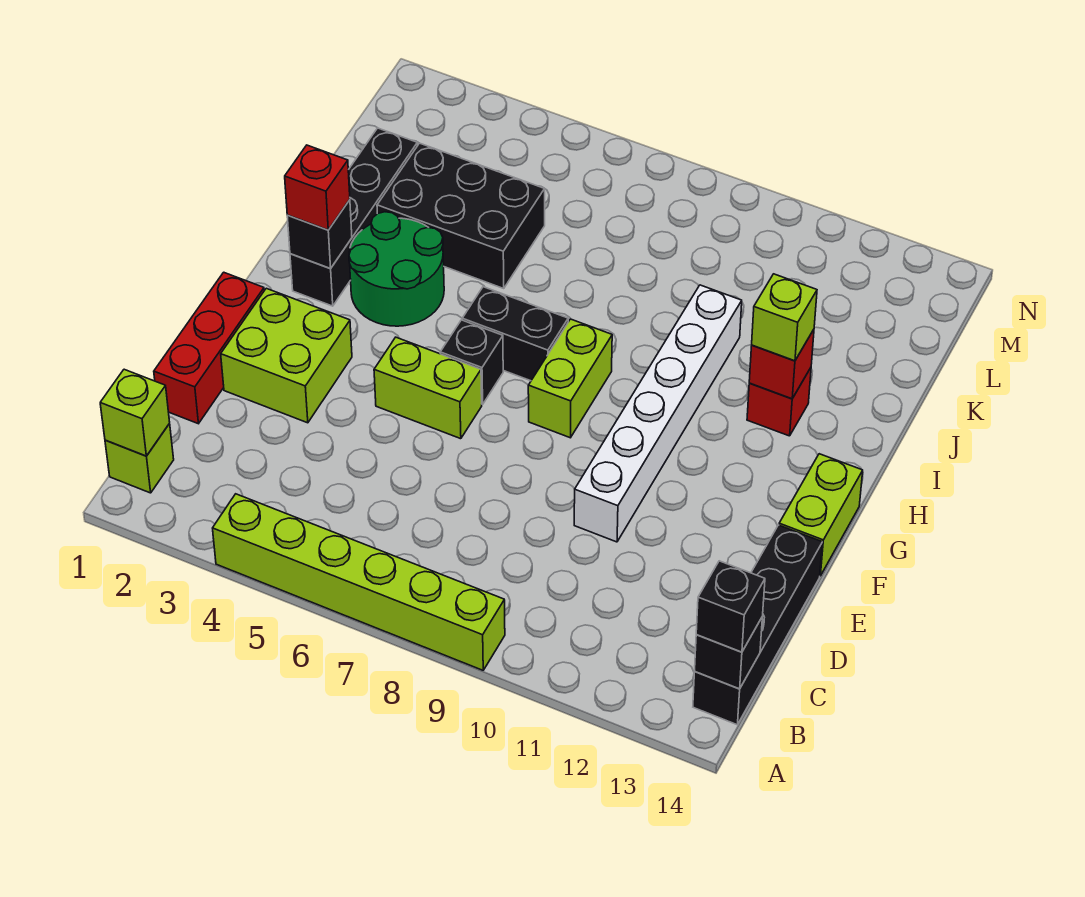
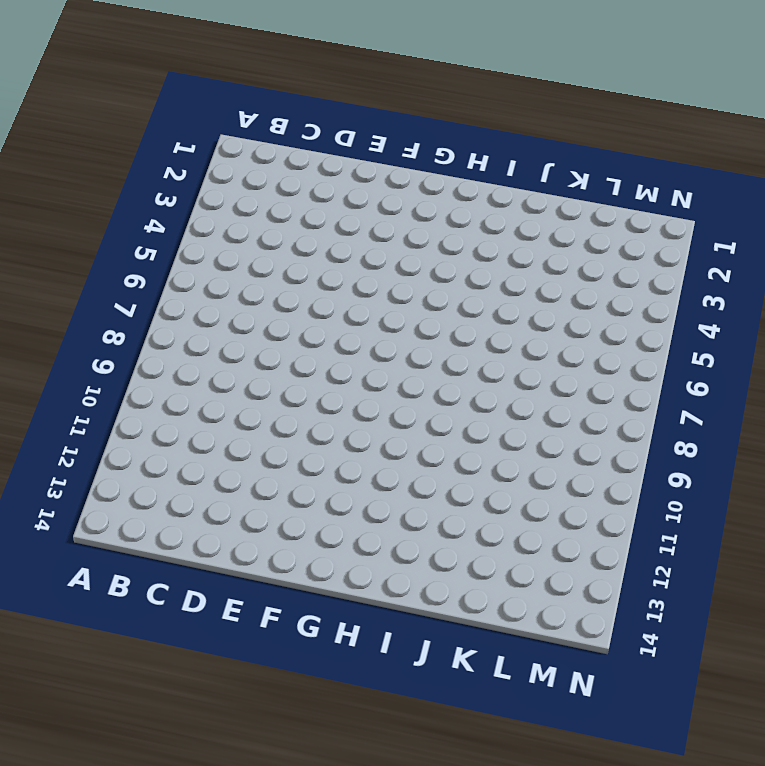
none -> lime 1x6 brick [213,494,505,670]
none -> lime 1x1 brick [105,424,174,493]
none -> black 1x4 brick [693,525,822,725]

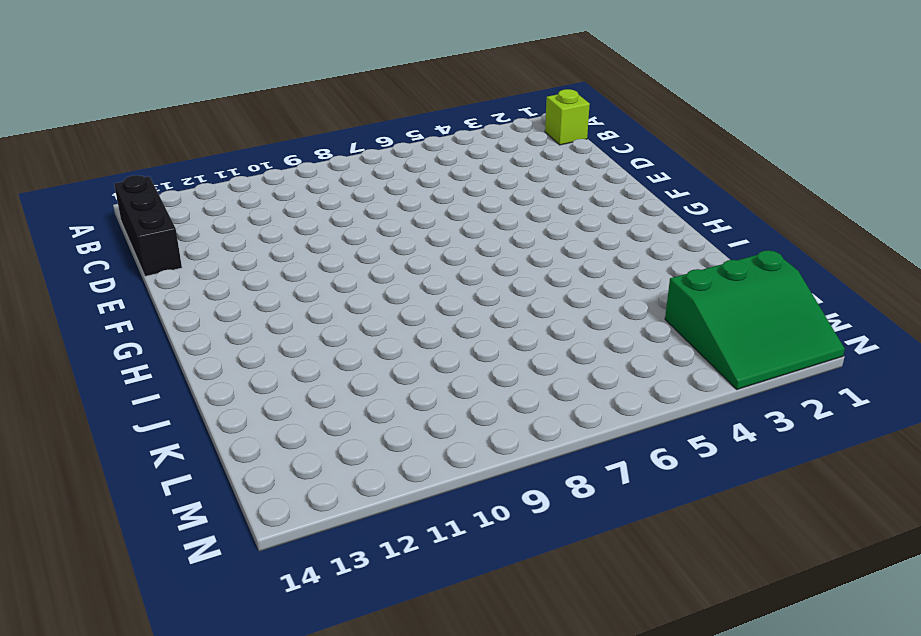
black 1x3 brick [114,175,182,276] -> black 1x4 brick [693,525,822,725]
green 3x3 slope [665,250,845,389] -> none
none -> lime 1x6 brick [213,494,505,670]
none -> red 1x3 brick [154,272,264,424]
none -> lime 2x2 brick [221,288,352,423]

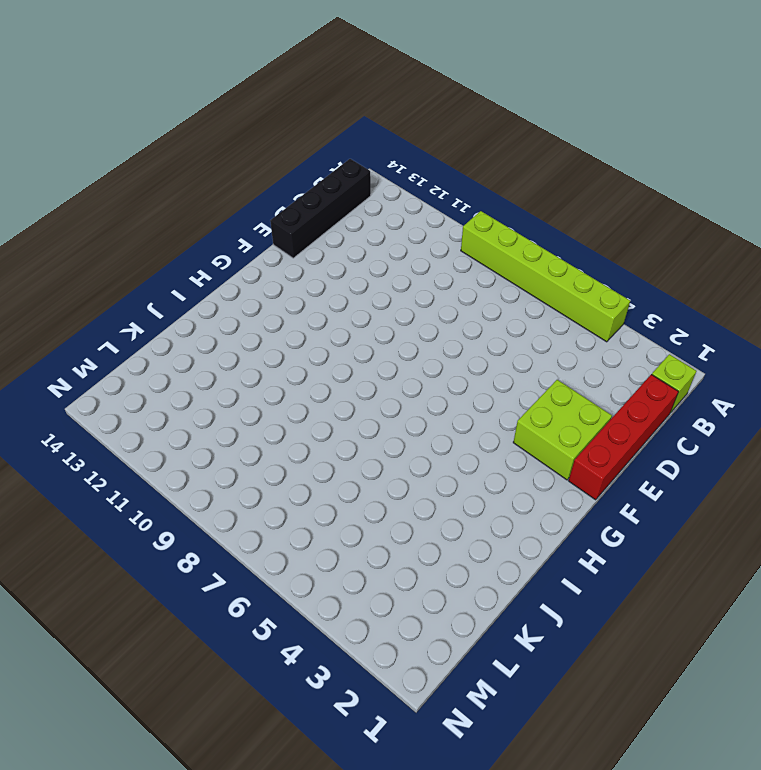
red 1x4 brick [569,374,679,500] -> red 1x3 brick [154,272,264,424]
none -> white 1x6 brick [574,285,742,542]
none -> lime 1x2 brick [374,337,482,439]
none -> lime 1x2 brick [779,454,863,576]

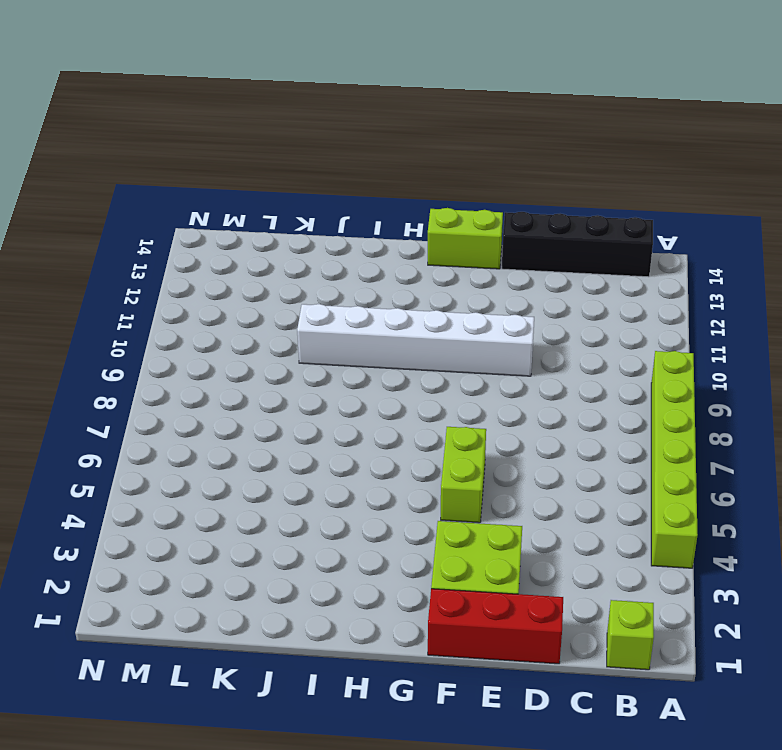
none -> black 1x1 brick [440,320,503,404]
none -> lime 1x2 brick [528,319,612,438]
none -> black 1x4 brick [290,128,417,306]

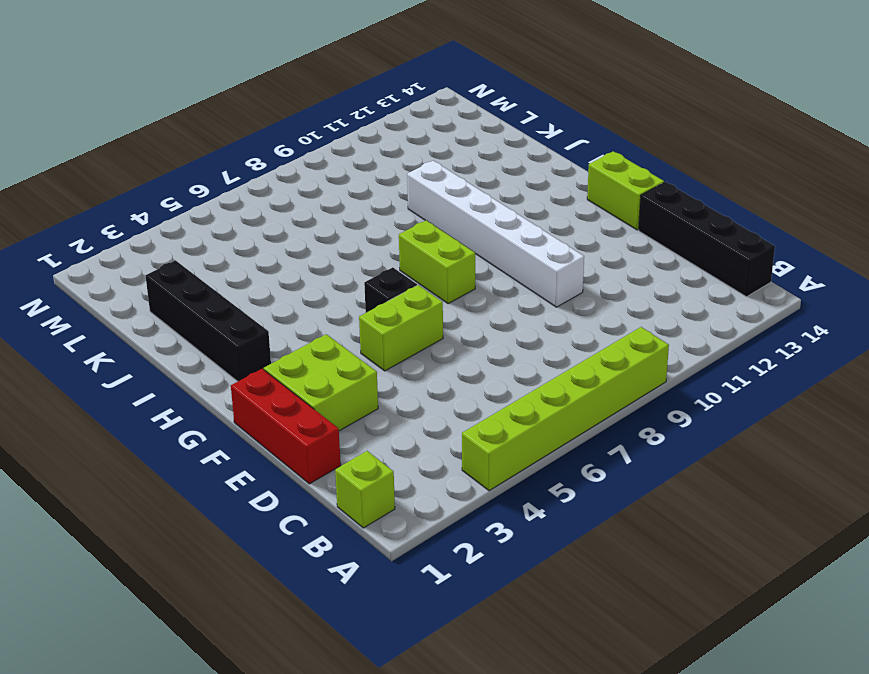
none -> green 2x2 round brick [349,212,444,326]
none -> black 1x2 brick [462,287,568,381]
none -> red 1x1 brick [747,368,811,436]

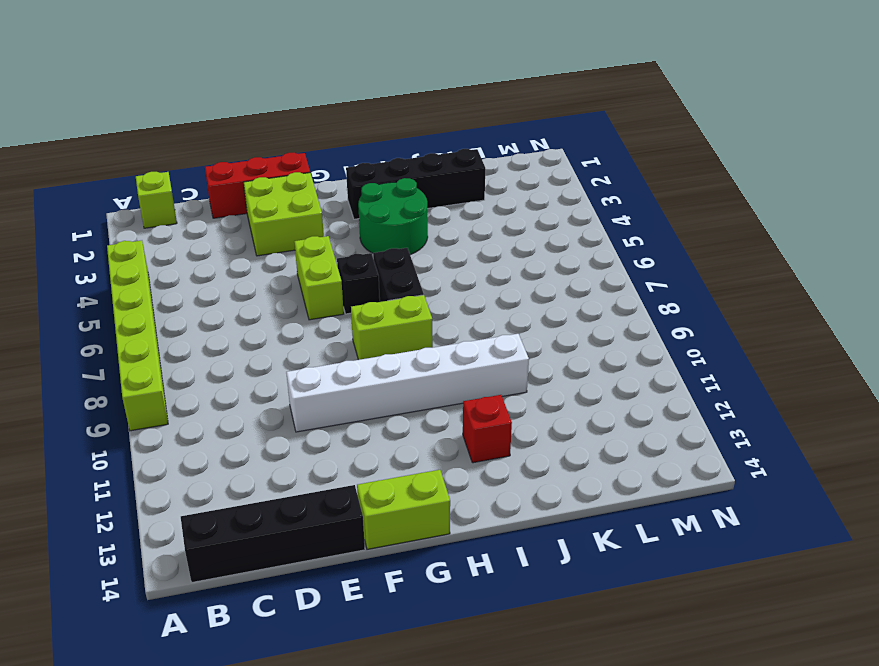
none -> black 2x3 brick [377,143,545,288]
none -> lime 1x1 brick [100,369,170,456]
none -> black 1x1 brick [695,618,762,689]

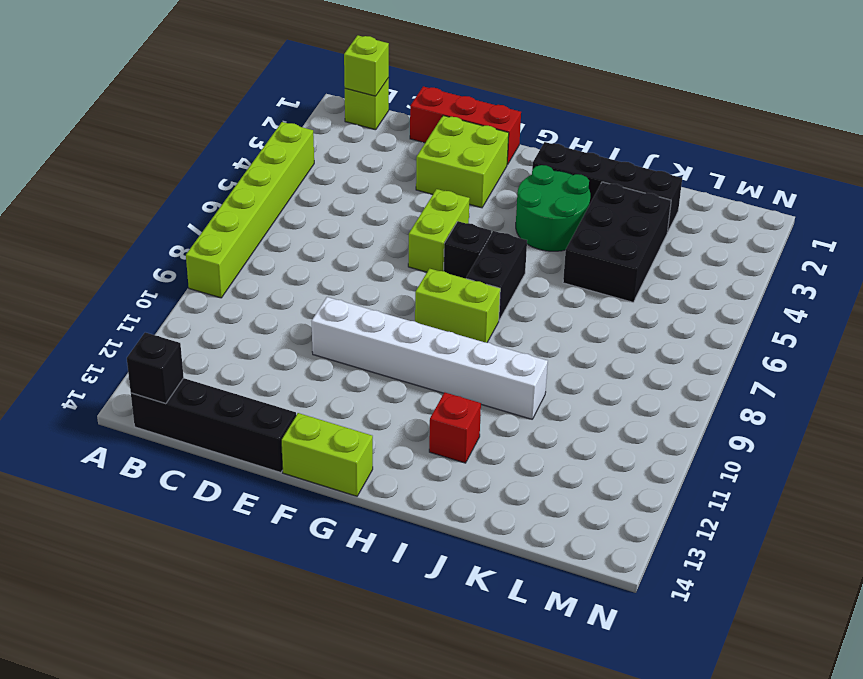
none -> black 1x1 brick [287,200,352,268]
none -> red 1x1 brick [749,330,814,399]
none -> black 1x1 brick [696,561,765,652]

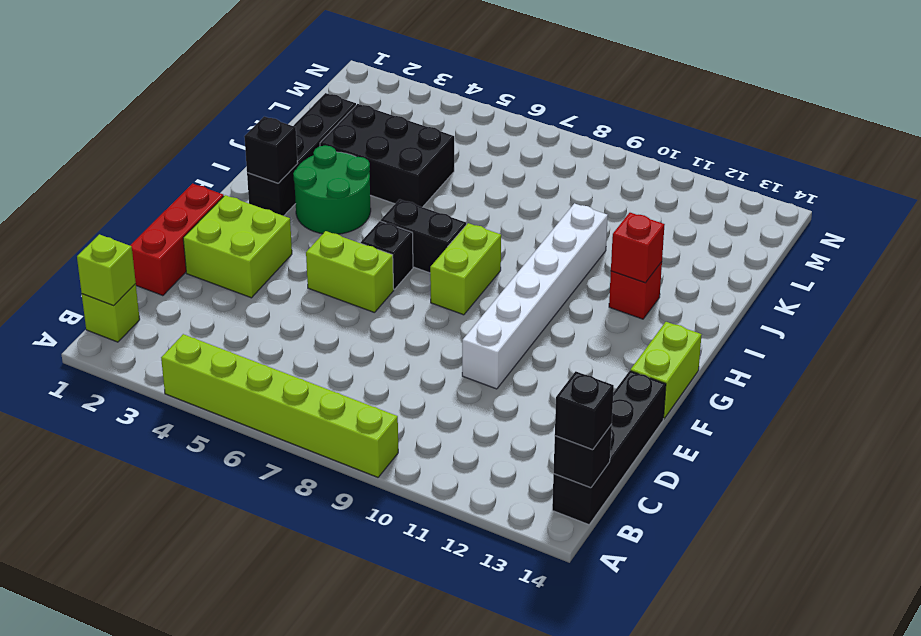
none -> red 1x1 brick [285,145,350,230]
none -> lime 1x1 brick [752,274,817,361]

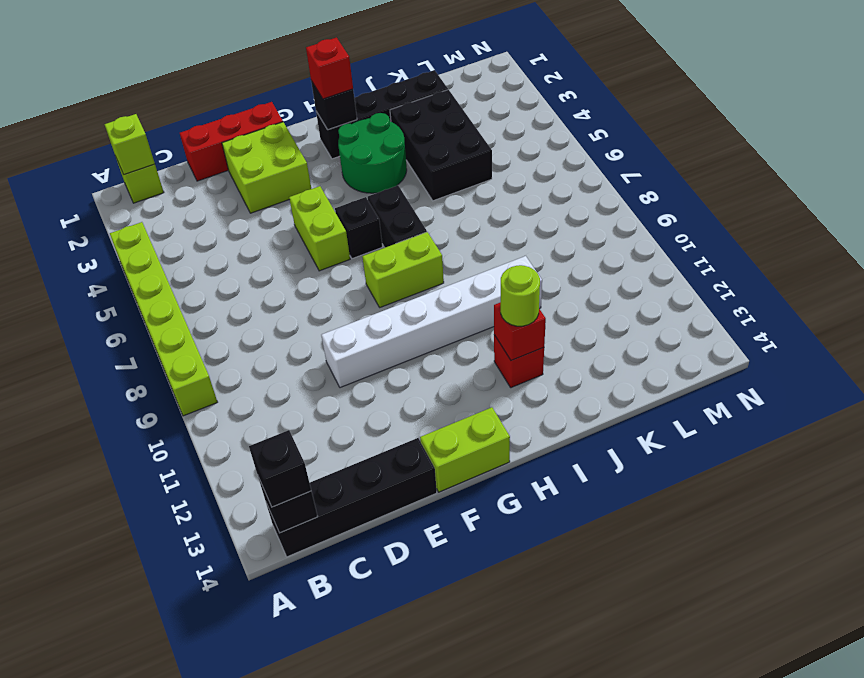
lime 1x1 round brick [501,265,540,326] -> lime 1x1 brick [752,274,817,361]

